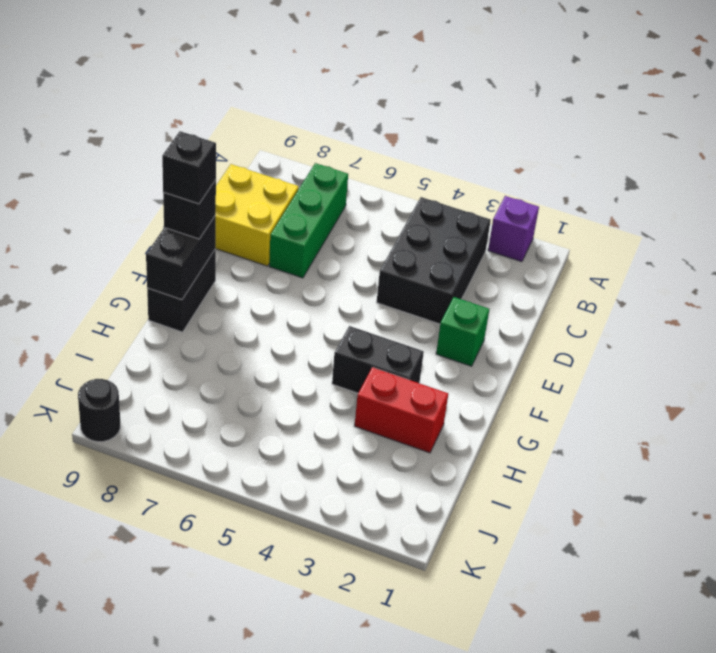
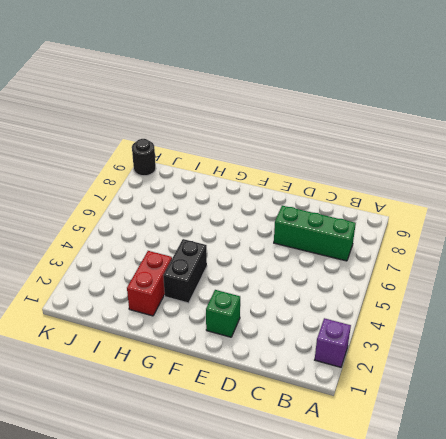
none -> black 2x3 brick [377,197,491,324]
none -> yellow 2x2 brick [216,164,299,266]
none -> black 1x2 brick [147,249,216,332]

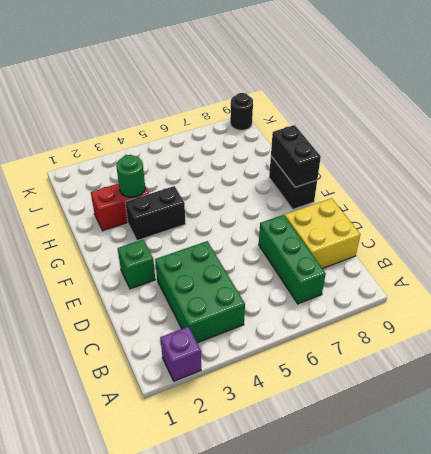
green 2x3 brick [155,241,245,343] -> black 2x3 brick [377,197,491,324]
green 1x1 round brick [116,155,145,197] -> none
none -> black 1x1 brick [163,180,216,239]
none -> black 1x1 brick [162,131,216,204]

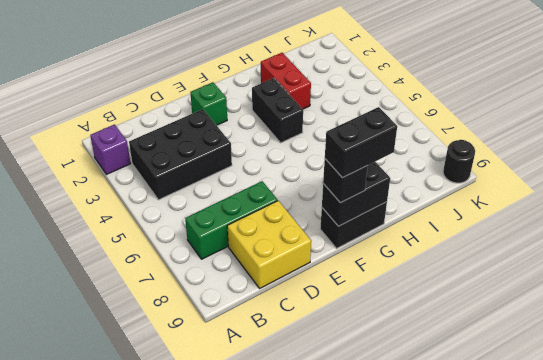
black 1x2 brick [325,107,397,178] -> black 1x1 brick [162,131,216,204]

